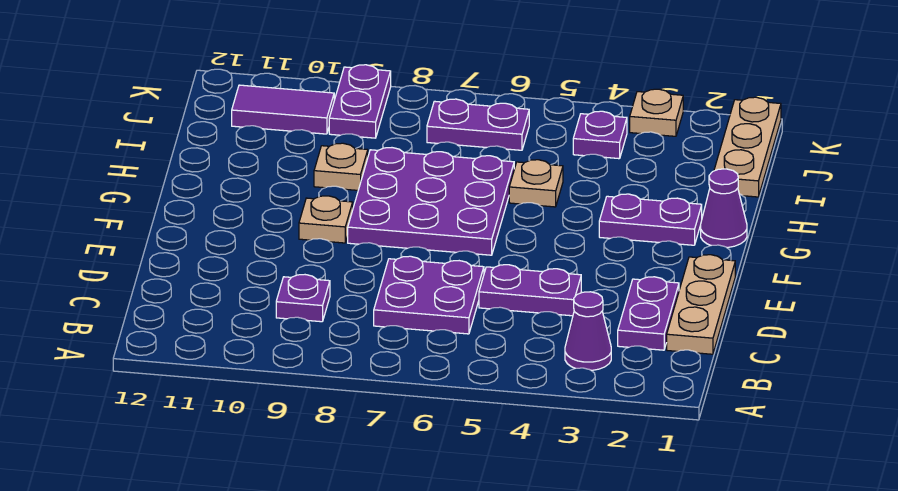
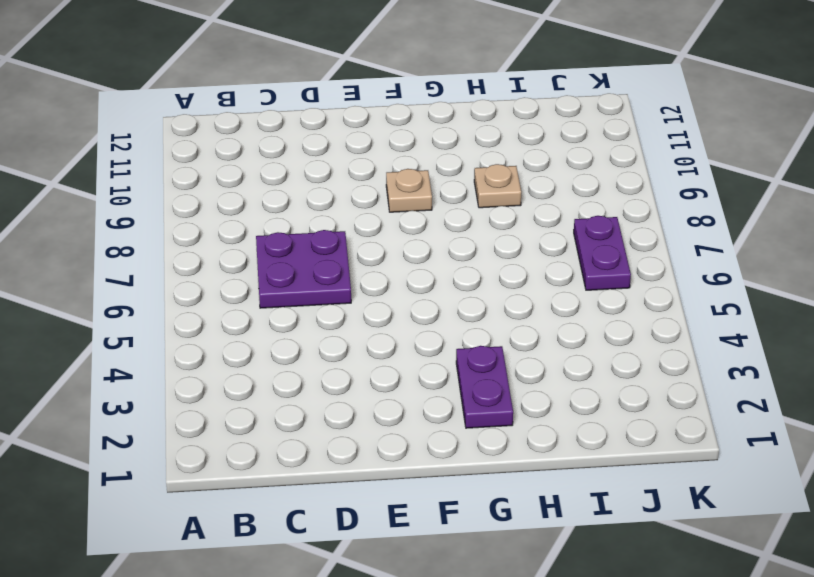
none -> purple 1x1 cone [565,292,611,370]
none -> tan 1x3 plate [667,255,735,354]
none -> purple 1x2 plate [618,277,679,350]

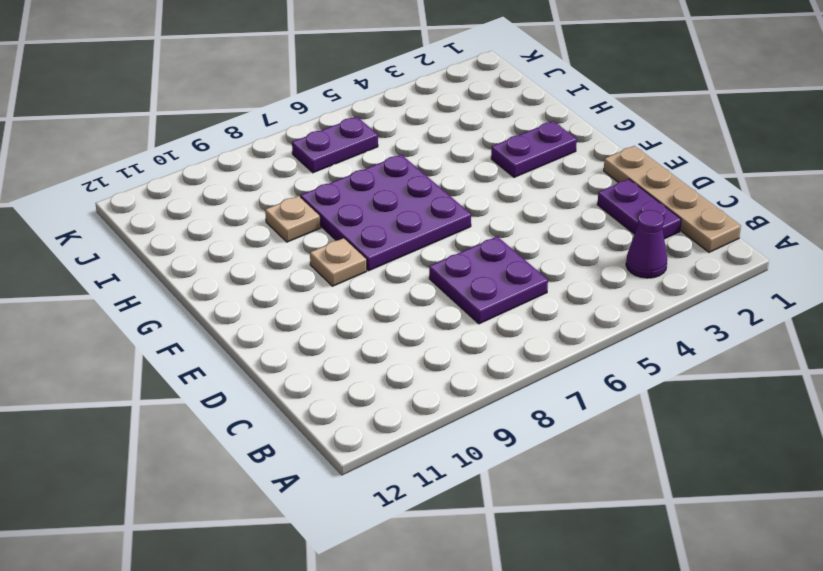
tan 1x4 plate [604,146,741,252] -> tan 1x3 plate [667,255,735,354]
none -> purple 1x1 plate [276,275,330,322]
none -> purple 1x2 plate [479,265,581,316]
none -> purple 1x1 cone [701,169,747,248]

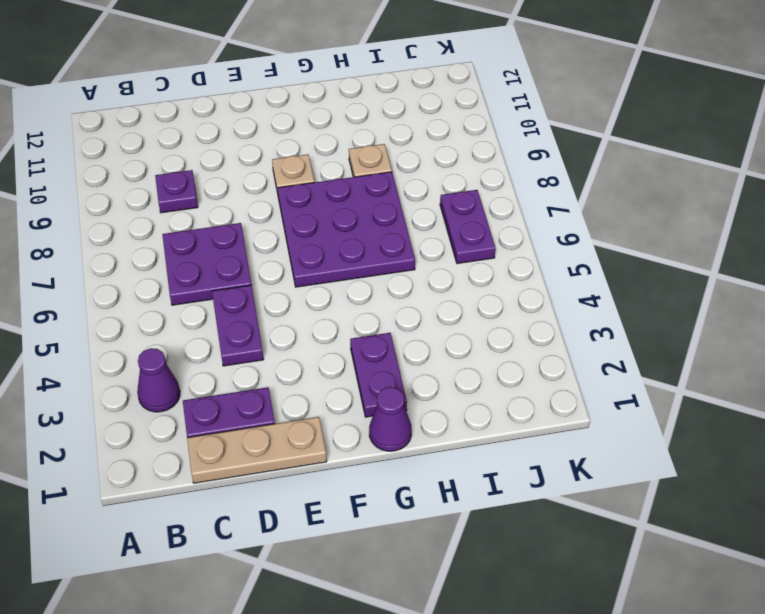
none -> tan 1x1 plate [509,160,563,207]
none -> tan 1x3 plate [714,97,781,197]
none -> purple 1x1 plate [573,111,627,159]

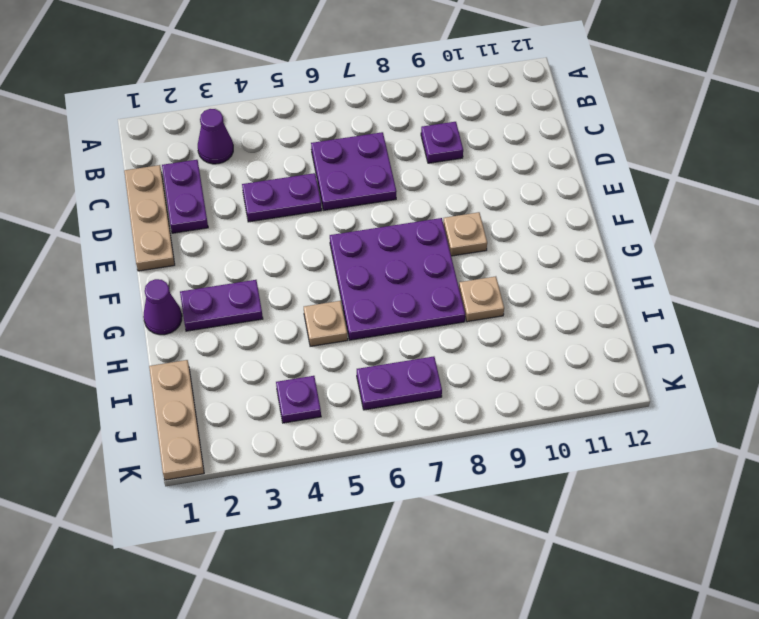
none -> purple 1x2 plate [329,65,391,138]
none -> purple 1x2 tile [232,85,334,134]
none -> tan 1x1 plate [630,89,683,136]

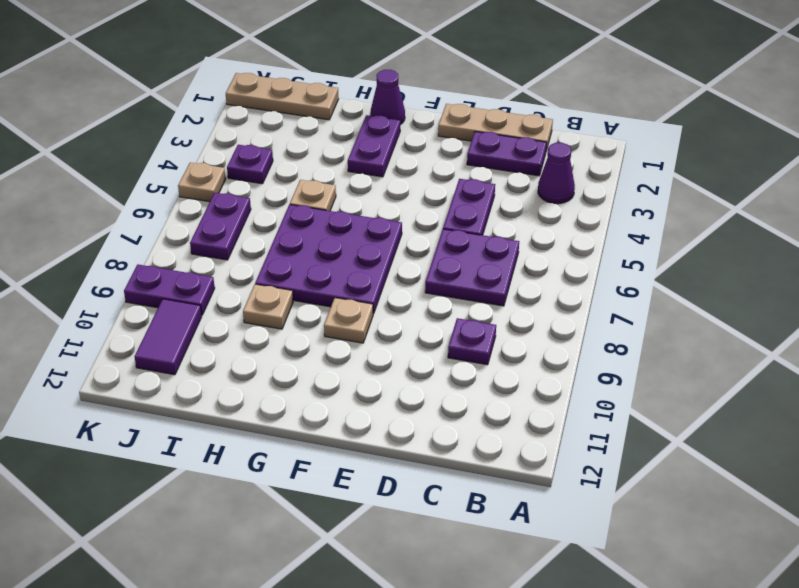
tan 1x1 plate [178,163,226,202] -> tan 1x1 plate moved to [630,89,683,136]

